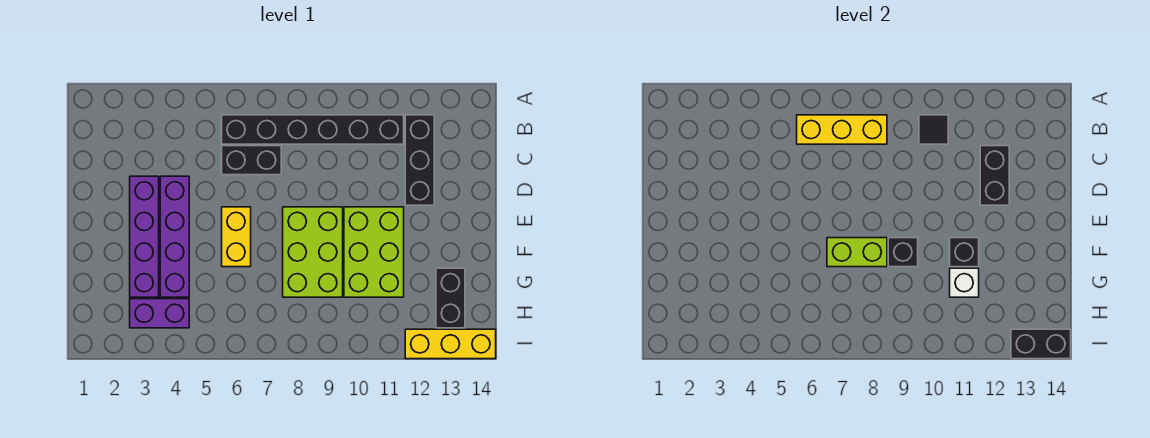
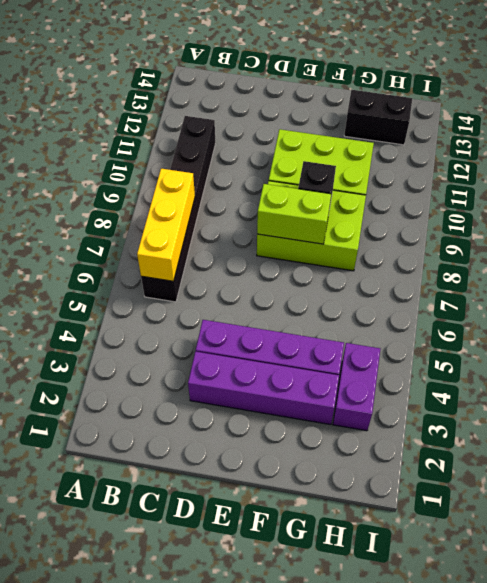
lime 1x2 brick [257,184,331,244] -> lime 1x2 brick turned to [827,238,887,267]
none -> black 1x3 brick [405,115,434,205]
none -> black 1x2 brick [222,146,281,175]
none -> yellow 1x2 brick [222,207,251,267]

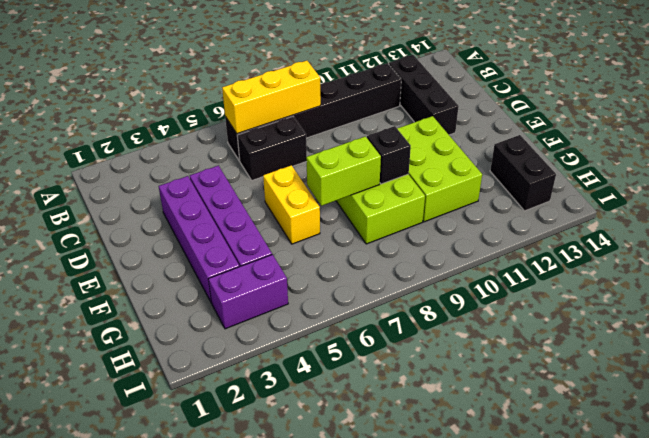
none -> yellow 1x3 brick [405,329,496,359]
none -> black 1x1 tile [919,115,948,144]
none -> black 1x2 brick [980,146,1009,205]

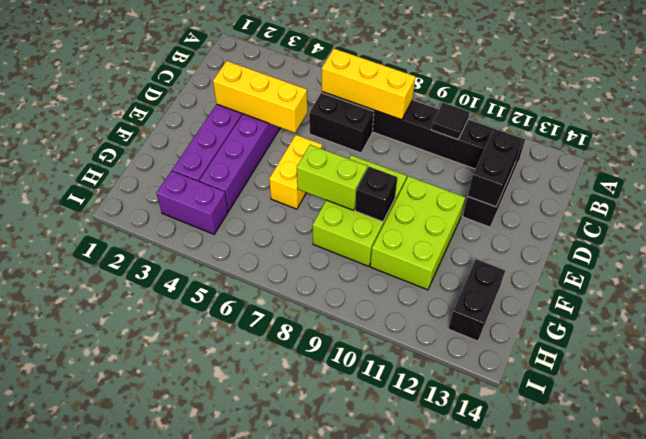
yellow 1x3 brick [213,61,307,133] -> yellow 1x3 brick moved to [405,329,496,359]
none -> black 1x1 brick [950,238,979,267]
none -> white 1x1 brick [950,268,979,297]
none -> black 1x2 brick [1011,329,1071,359]

